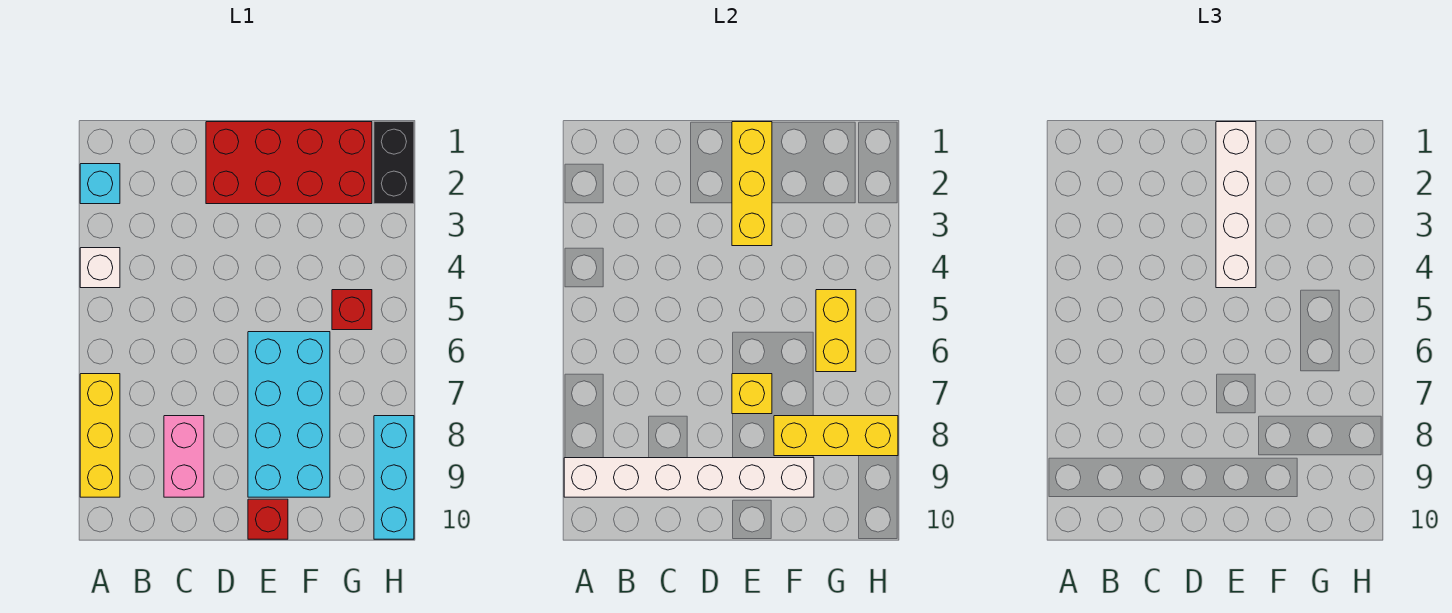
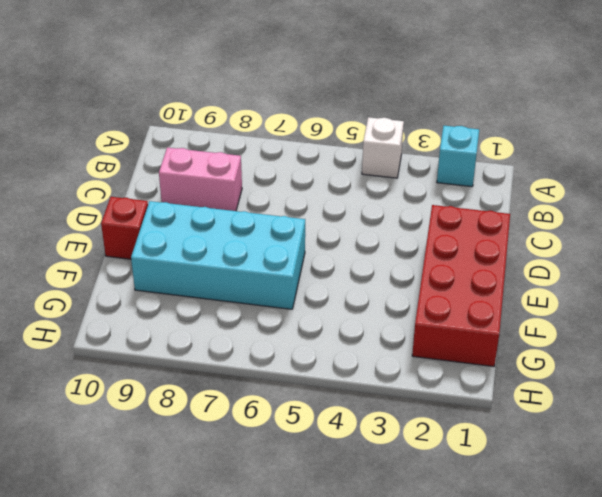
none -> yellow 1x3 brick [80,374,120,497]
none -> red 1x1 brick [332,290,372,330]
none -> black 1x2 brick [374,122,414,204]

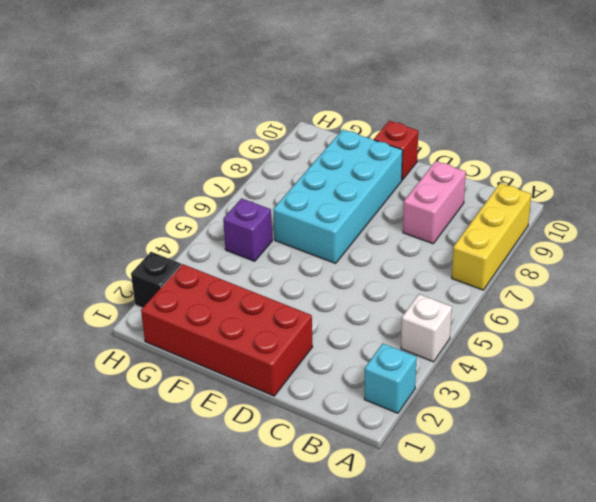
purple 1x1 brick [223,198,272,261] -> red 1x1 brick [332,290,372,330]
black 1x1 brick [131,252,181,308] -> black 1x2 brick [374,122,414,204]
none -> cyan 1x3 brick [374,416,414,539]
none -> white 1x6 brick [564,458,814,497]
none -> yellow 1x3 brick [732,122,772,246]

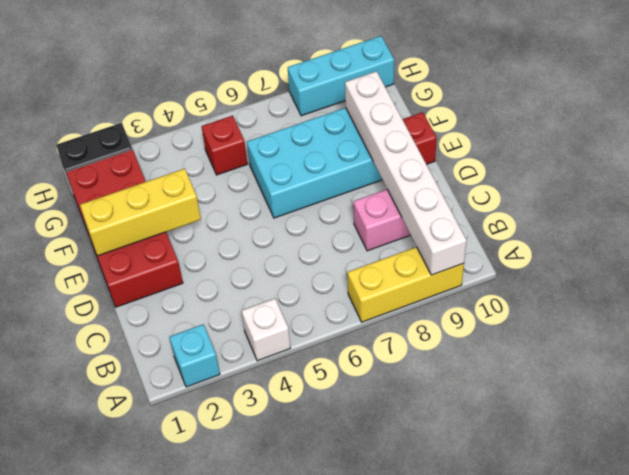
none -> yellow 1x1 brick [732,374,772,414]
none -> yellow 1x3 brick [774,416,898,456]
none -> yellow 1x2 brick [816,290,856,372]

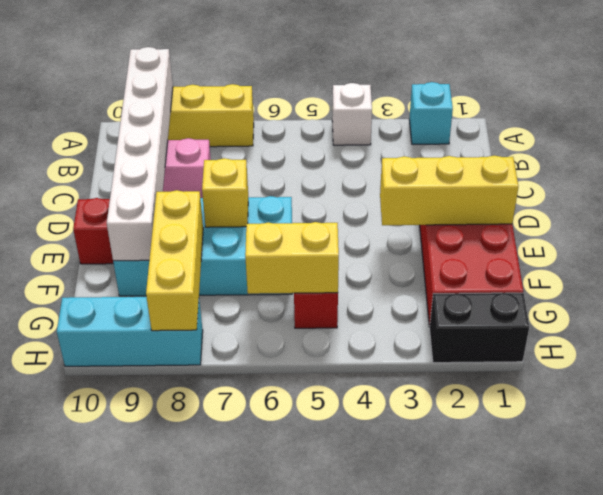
none -> white 1x4 brick [1216,122,1256,288]

